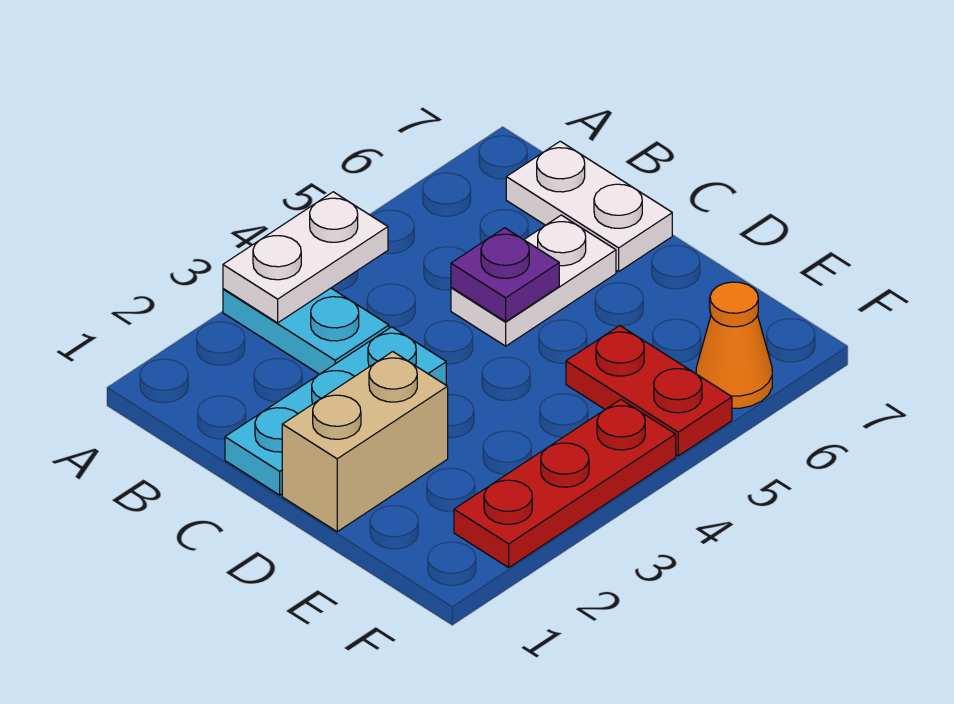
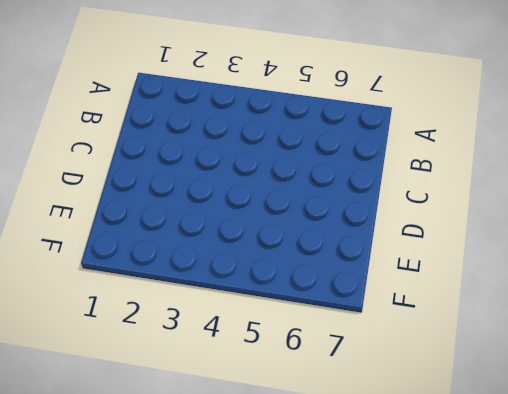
none -> cyan 1x2 plate [223,288,389,374]
none -> white 1x2 plate [506,141,672,272]

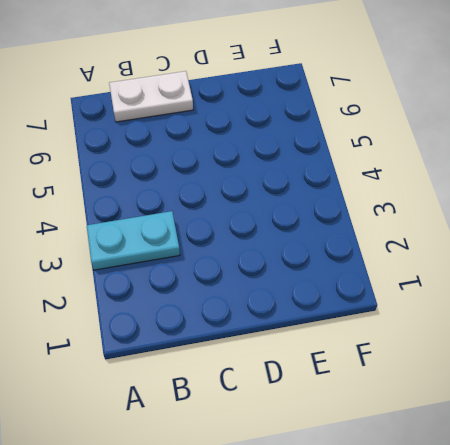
none -> cyan 1x3 plate [225,327,446,495]
none -> white 1x2 plate [451,215,616,346]

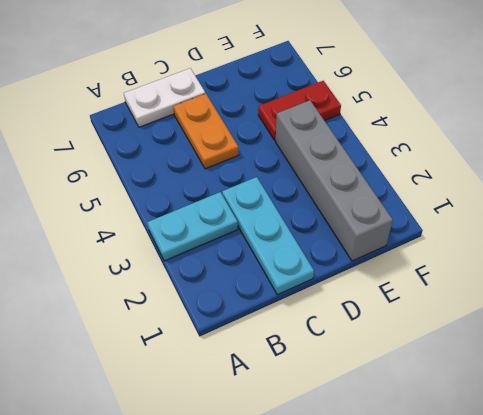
orange 1x2 plate [173,94,239,169] -> white 1x2 plate [451,215,616,346]
grey 1x4 brick [276,100,393,261] -> none
none -> tan 1x2 brick [282,352,448,532]
none -> red 1x3 plate [454,399,676,567]

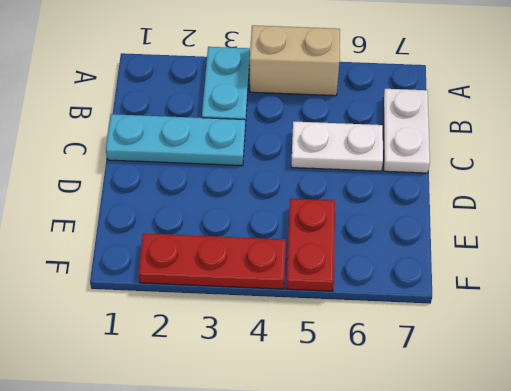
tan 1x2 brick [250,25,340,96] -> tan 1x2 brick moved to [282,352,448,532]
none -> orange 1x1 cone [696,282,772,408]
none -> white 1x2 plate [223,192,388,323]

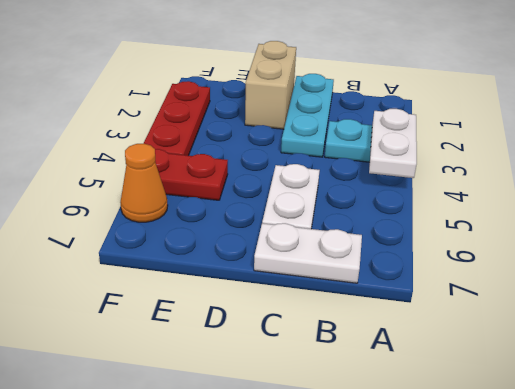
none -> purple 1x1 plate [451,228,559,321]

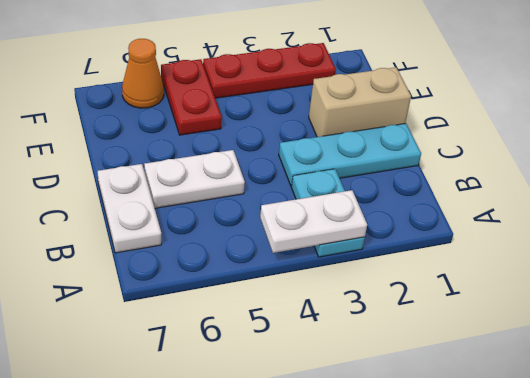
none -> purple 1x1 plate [451,228,559,321]

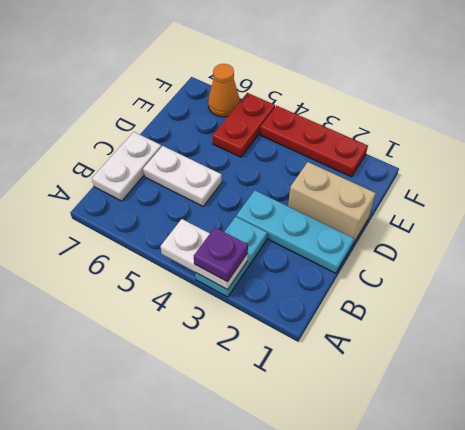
purple 1x1 plate [194,228,248,282] -> purple 1x1 plate moved to [451,228,559,321]

